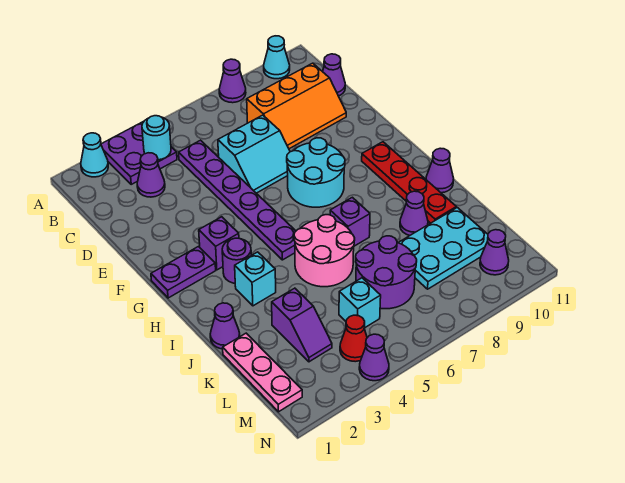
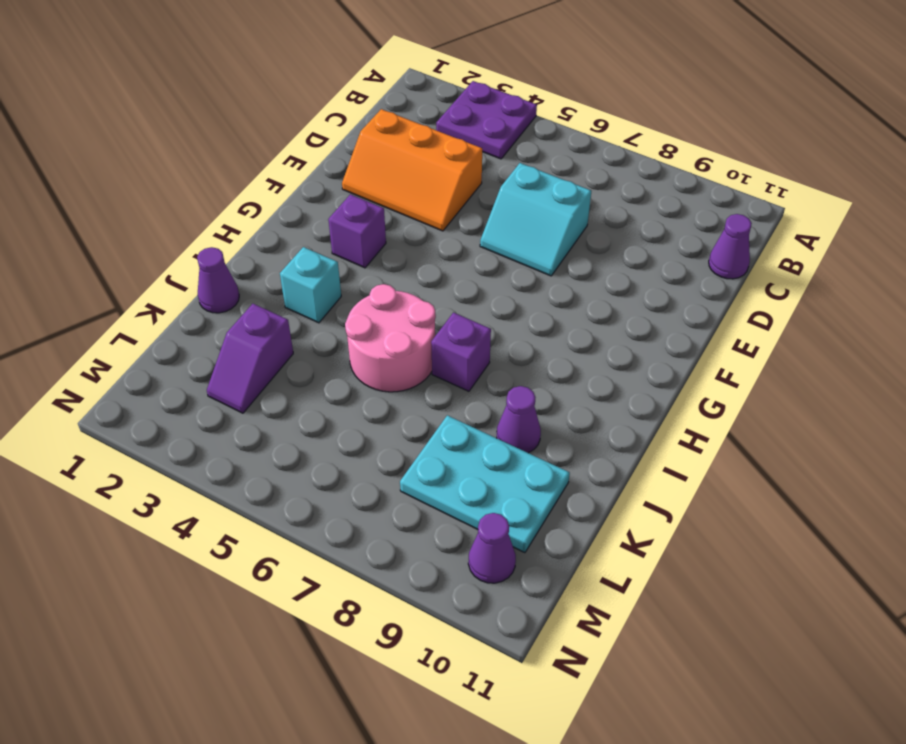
orange 2x3 slope [342,109,482,231] -> orange 2x3 slope moved to [247,63,346,149]
none -> cyan 1x1 cone [81,133,108,177]
none -> purple 1x1 cone [219,59,246,103]
none -> cyan 1x1 cone [264,36,290,79]

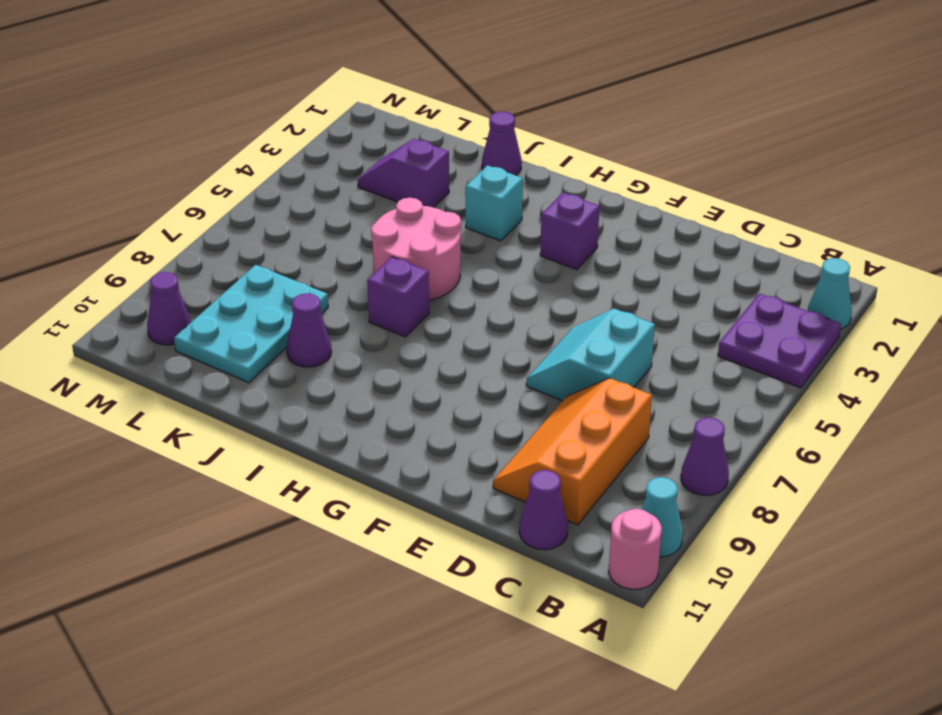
pink 1x1 round brick [609,509,662,589] -> none
none -> purple 1x1 cone [137,153,165,197]
none -> purple 1x6 plate [179,140,296,260]
none -> cyan 2x2 round brick [287,138,345,207]

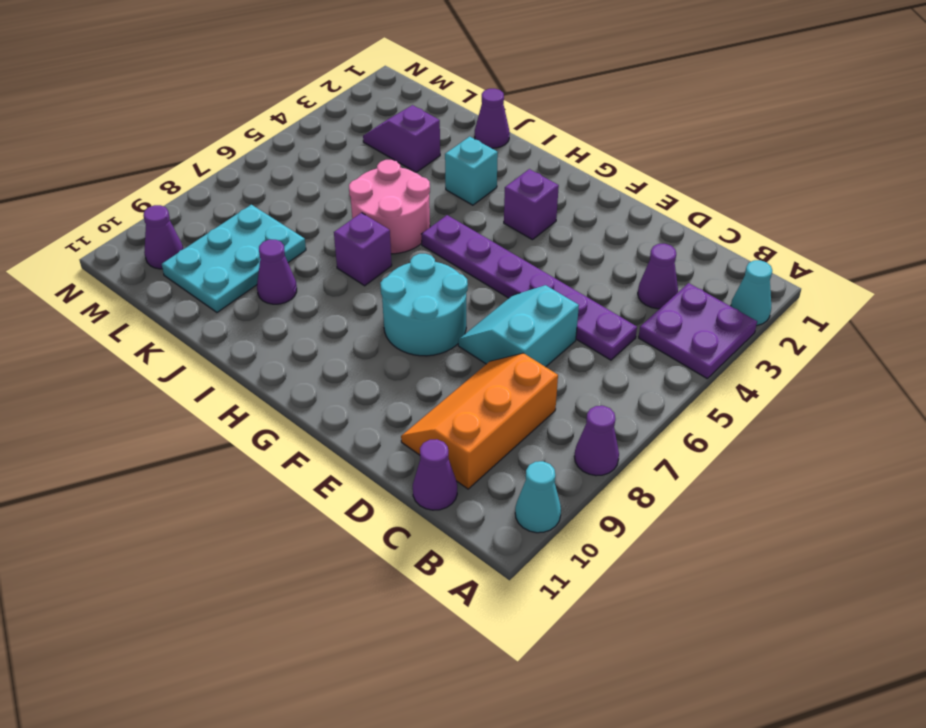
none -> purple 1x2 plate [151,247,216,298]
none -> red 1x4 plate [362,142,456,223]
none -> purple 1x1 round brick [222,238,251,283]

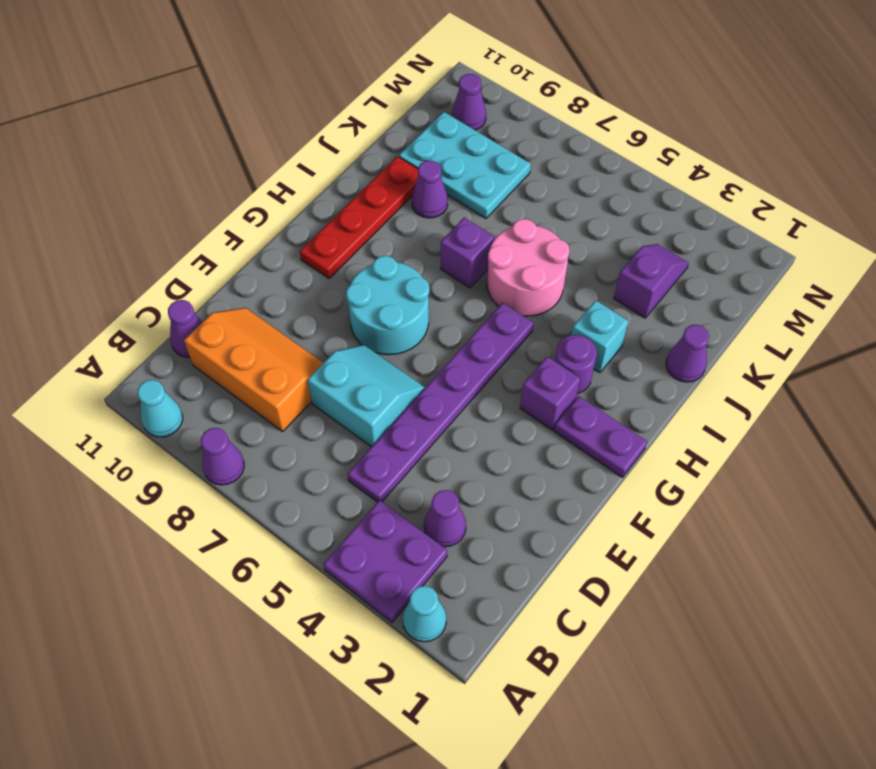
none -> purple 1x1 cone [426,148,454,193]
none -> pink 1x3 plate [223,333,302,412]
none -> purple 2x2 round brick [356,236,417,309]

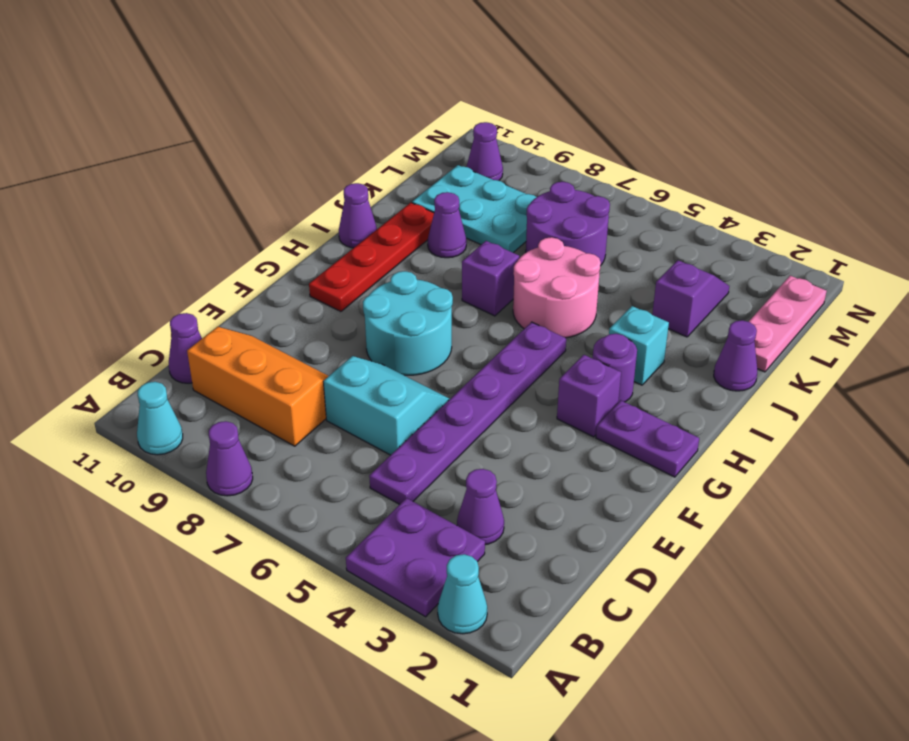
none -> cyan 1x1 brick [339,278,381,328]
none -> red 1x1 cone [340,315,367,362]
none -> purple 1x1 cone [359,334,389,381]

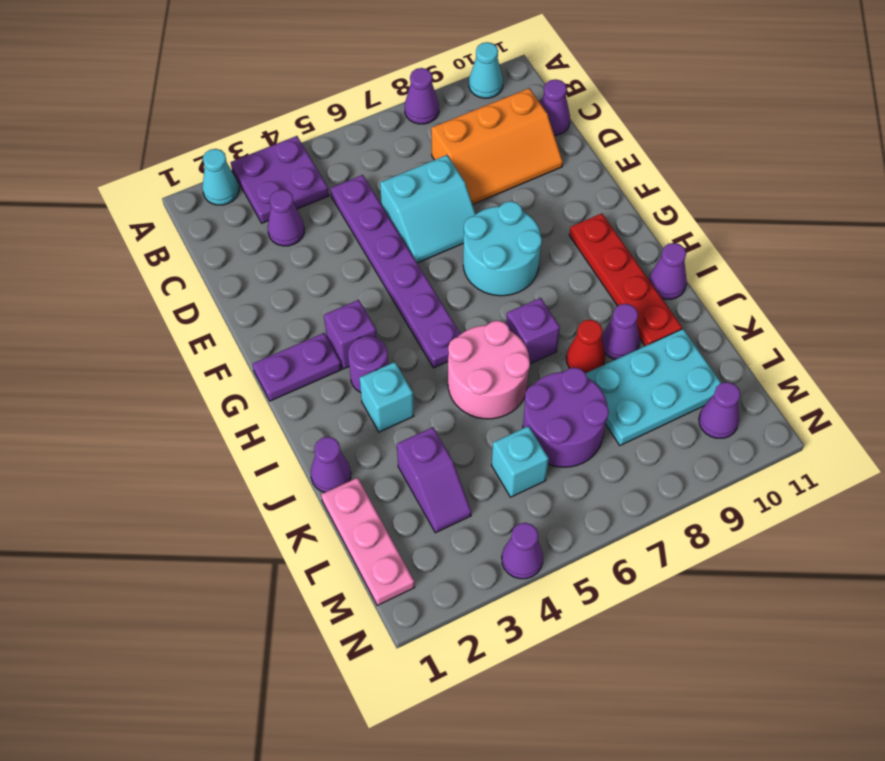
red 1x1 cone [566,320,605,373] -> red 1x1 cone moved to [340,315,367,362]
none -> cyan 1x1 round brick [142,116,171,160]

